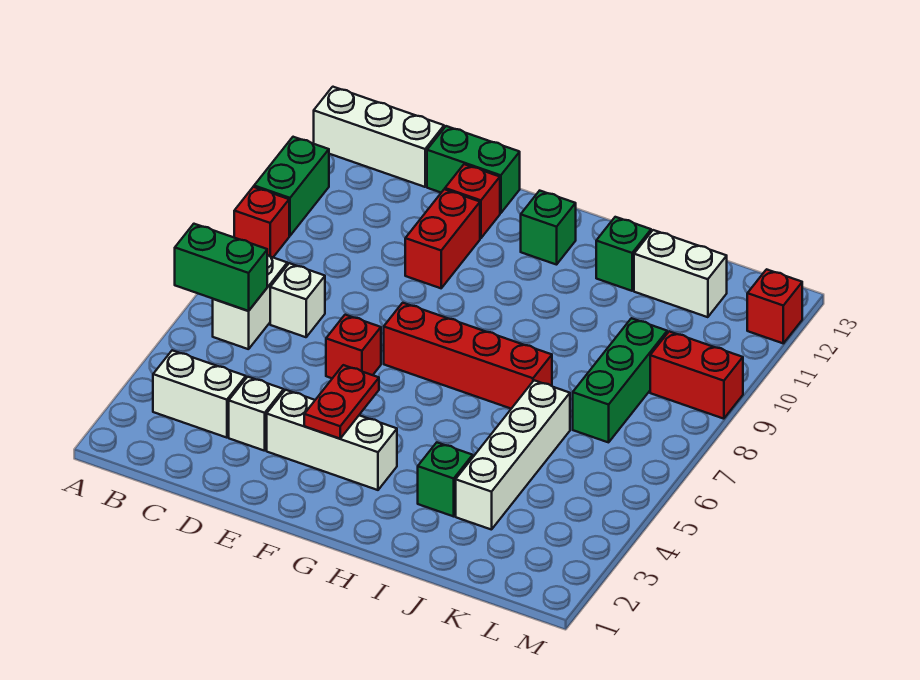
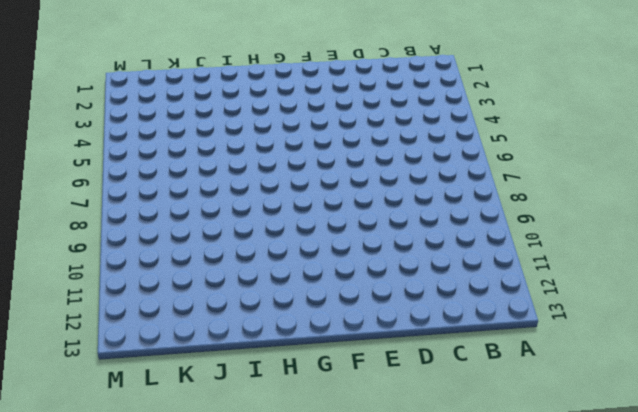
none -> red 1x1 brick [234,187,289,257]
none -> green 1x2 brick [254,137,329,236]
none -> white 1x3 brick [314,87,444,187]

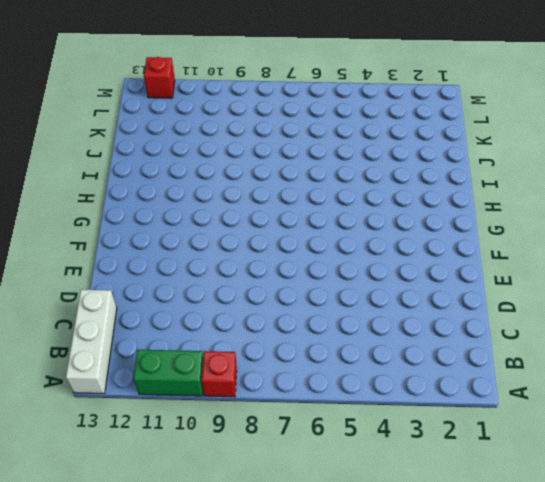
none -> white 1x2 brick [153,350,246,438]
none -> white 1x2 brick [213,255,287,349]
none -> white 1x1 brick [270,263,325,337]

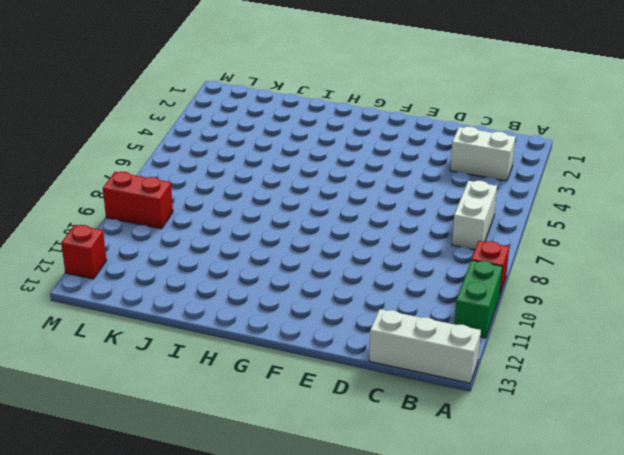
none -> white 1x1 brick [270,263,325,337]
none -> white 1x1 brick [229,377,284,451]
none -> green 1x2 brick [427,126,520,213]

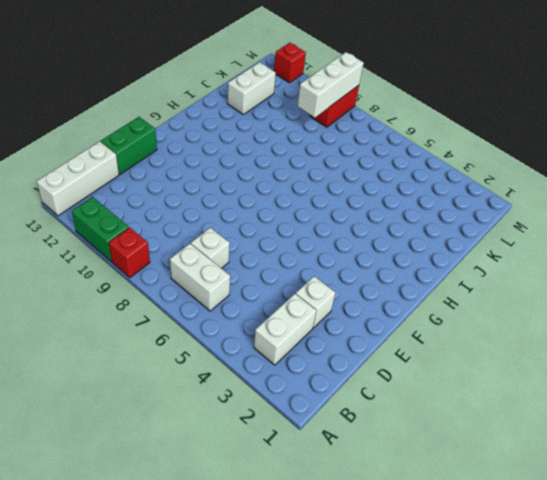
white 1x3 brick [297,52,364,118] -> white 1x3 brick moved to [267,390,397,490]
none -> red 1x1 brick [326,315,381,378]
none -> red 1x2 brick [405,189,480,288]
none -> red 1x1 brick [445,164,500,238]

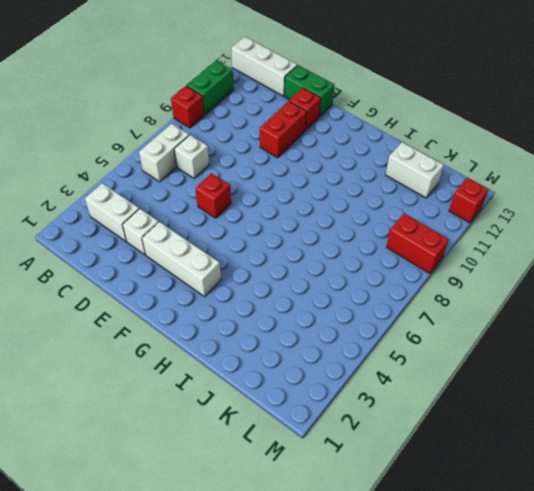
none -> red 1x4 brick [384,303,552,409]
none -> green 1x1 brick [521,191,576,265]
none -> green 1x1 brick [418,443,473,516]

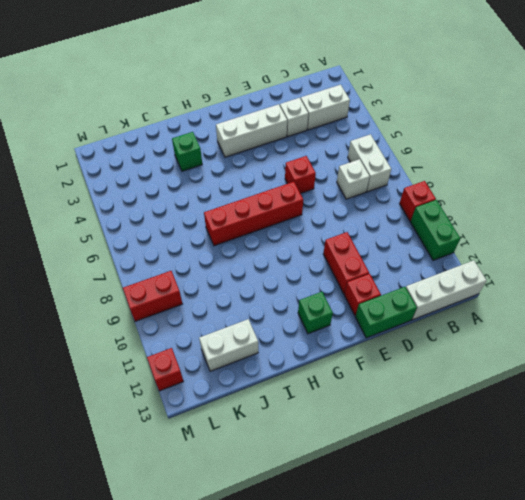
none -> green 1x1 brick [596,217,651,291]
none -> white 1x4 brick [456,380,570,530]
none -> green 1x3 brick [573,318,667,442]

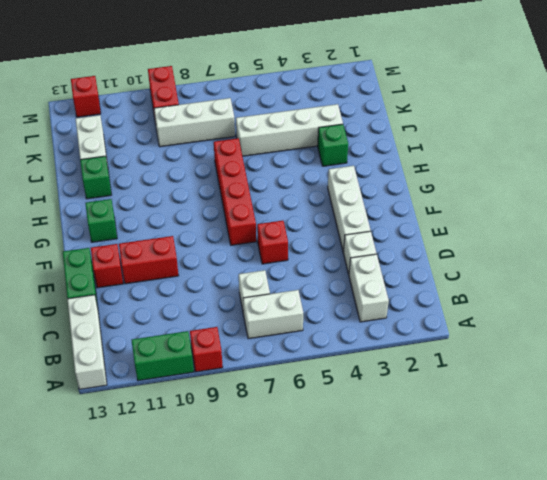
white 1x3 brick [154,98,235,147] -> green 1x3 brick [573,318,667,442]
none -> green 1x2 brick [175,224,267,311]
none -> red 1x2 plate [304,365,379,439]

